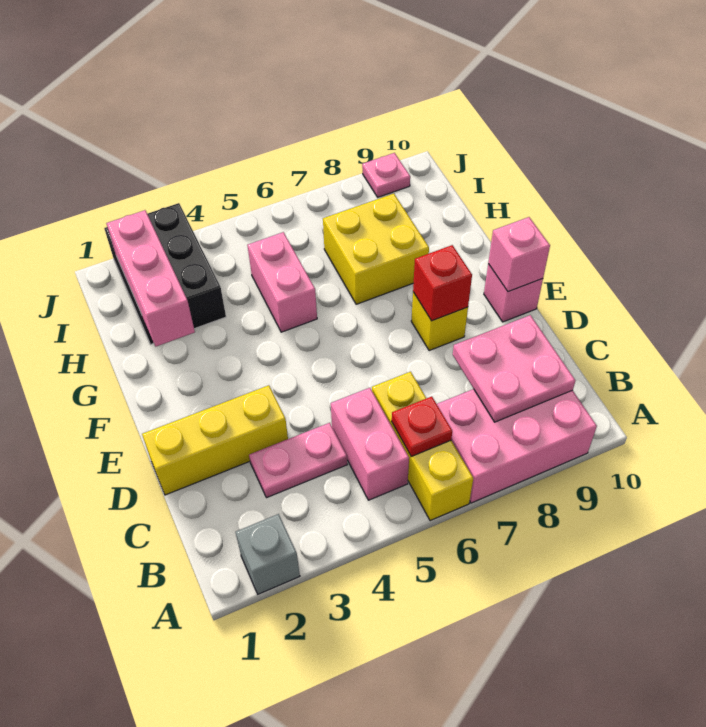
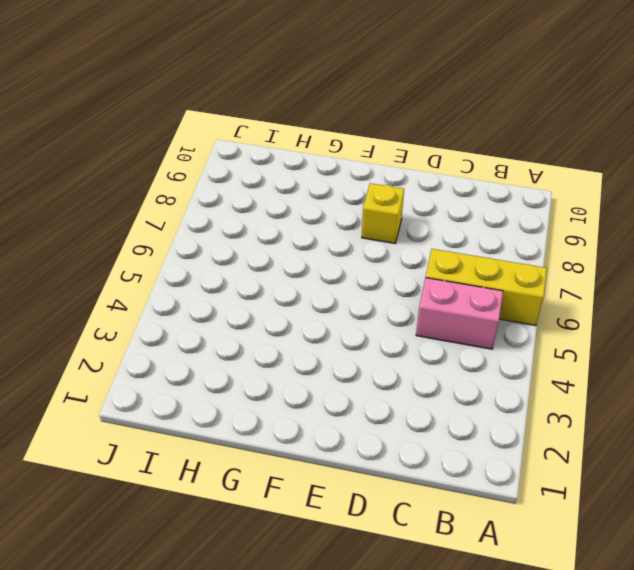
none -> grey 1x1 brick [235,514,300,594]
none -> pink 2x3 brick [437,389,597,503]
none -> pink 1x2 plate [249,423,347,498]

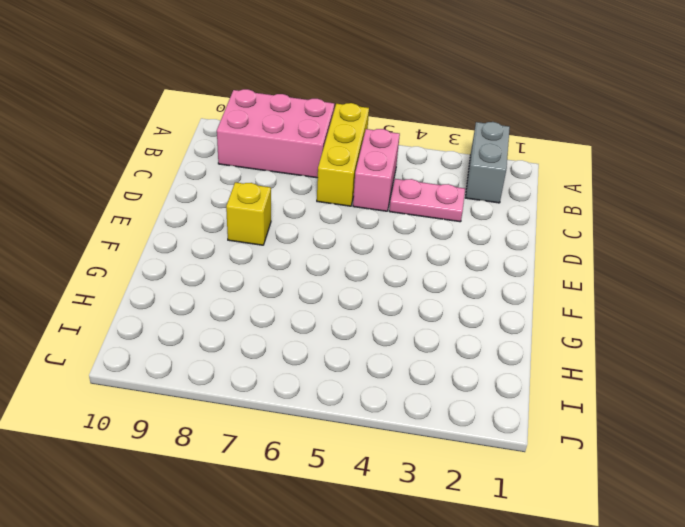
grey 1x2 brick [465,122,510,203] -> grey 1x1 brick [235,514,300,594]
none -> yellow 1x3 brick [142,385,288,495]
none -> pink 1x1 brick [484,264,543,322]
none -> pink 1x2 brick [247,232,317,332]

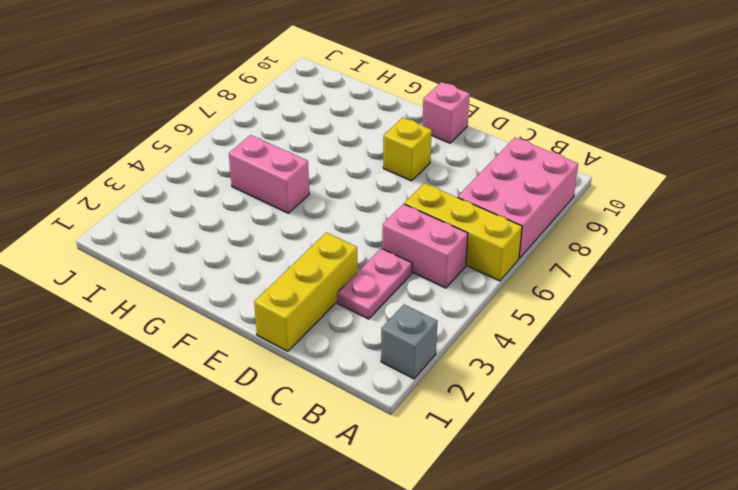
none -> yellow 2x2 brick [323,194,429,304]
none -> black 2x3 brick [104,203,226,344]
none -> pink 1x1 plate [362,153,410,197]

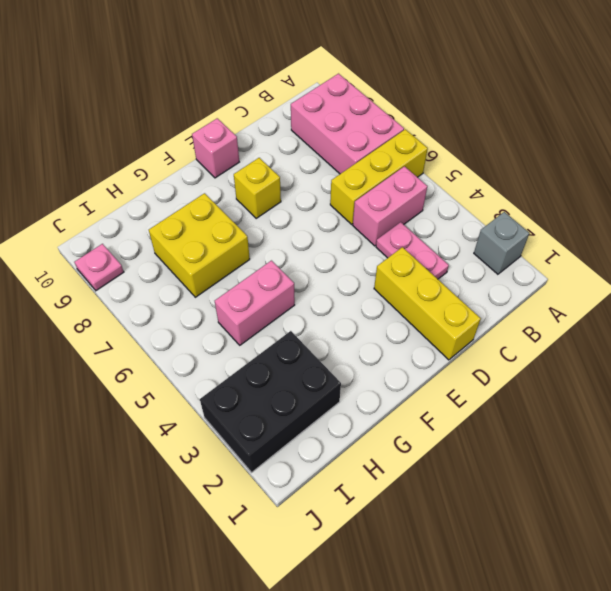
none -> red 1x1 plate [392,396,452,457]
none -> pink 2x2 plate [453,315,575,422]
none -> red 1x1 brick [413,245,472,321]

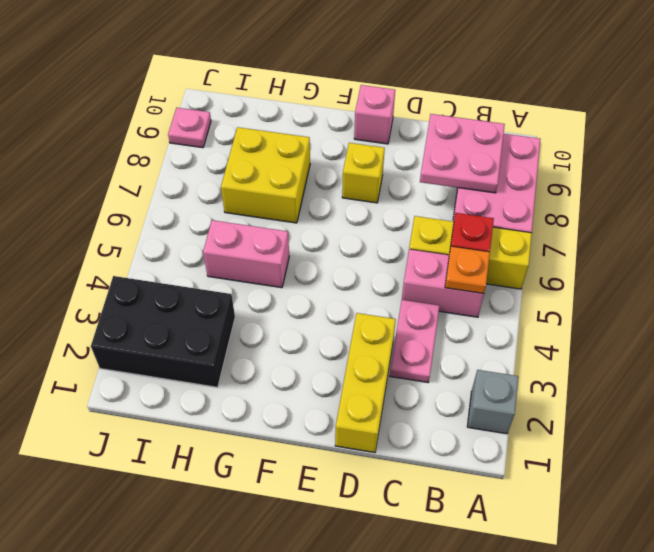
orange 1x1 plate [445,246,490,294] -> none
none -> red 1x1 brick [413,245,472,321]
none -> pink 1x1 brick [488,217,550,292]
none -> pink 1x3 brick [106,210,195,346]

